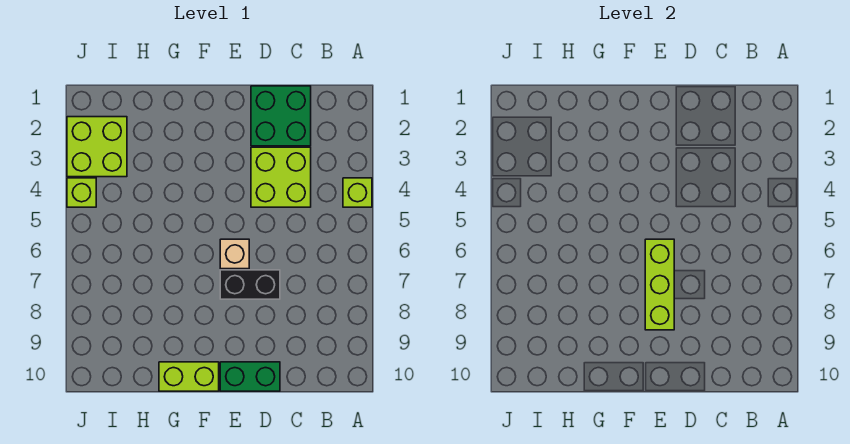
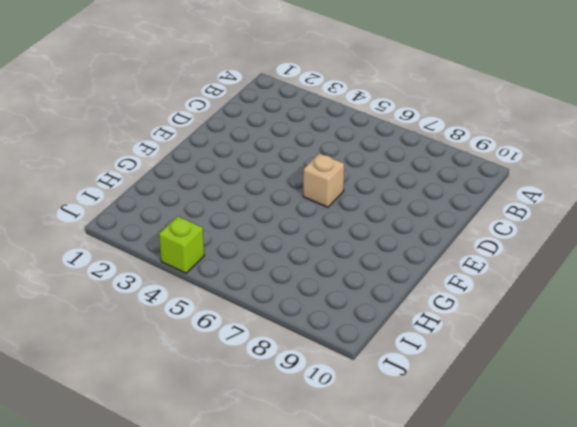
none -> lime 1x1 brick [343,178,372,207]
none -> green 2x2 brick [251,86,311,146]

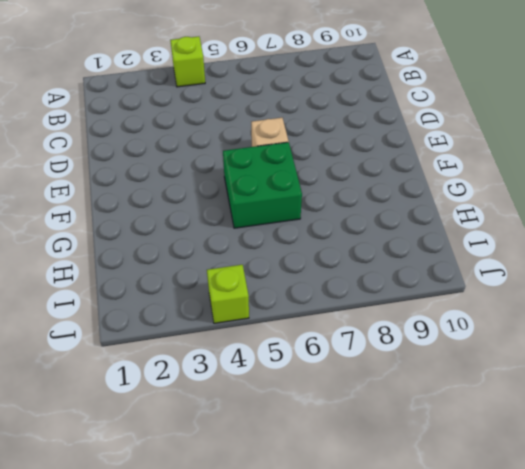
green 2x2 brick [223,142,302,228] -> green 2x2 brick moved to [251,86,311,146]
none -> lime 2x2 brick [251,147,311,207]
none -> black 1x2 brick [220,270,280,299]

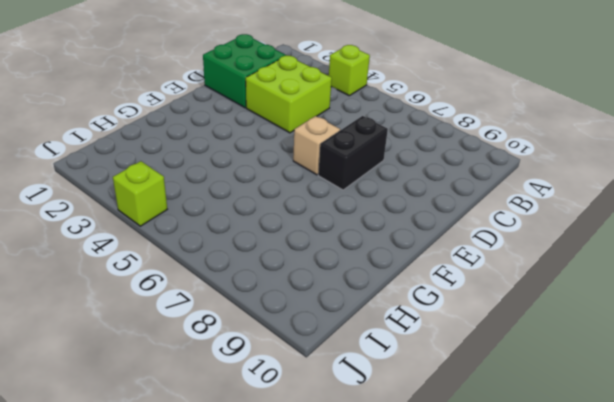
none -> green 1x2 brick [220,362,280,391]
none -> lime 1x2 brick [159,362,219,391]

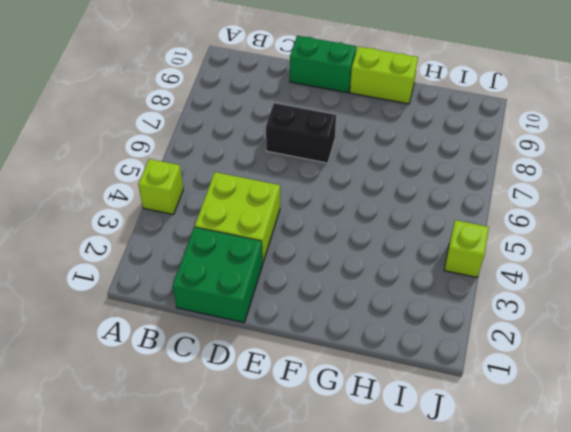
none -> tan 1x1 brick [220,239,249,269]
none -> lime 2x2 brick [67,117,127,177]

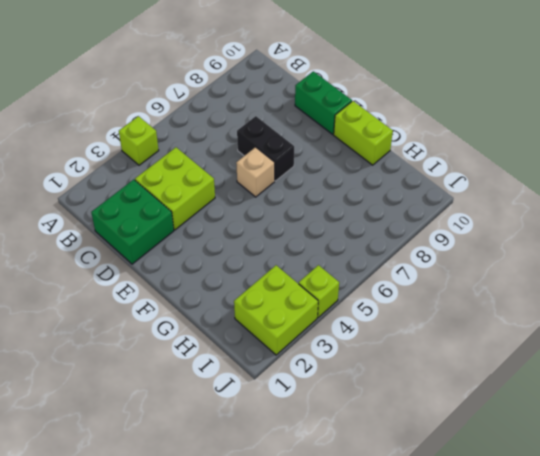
none -> lime 1x3 brick [645,239,674,330]

